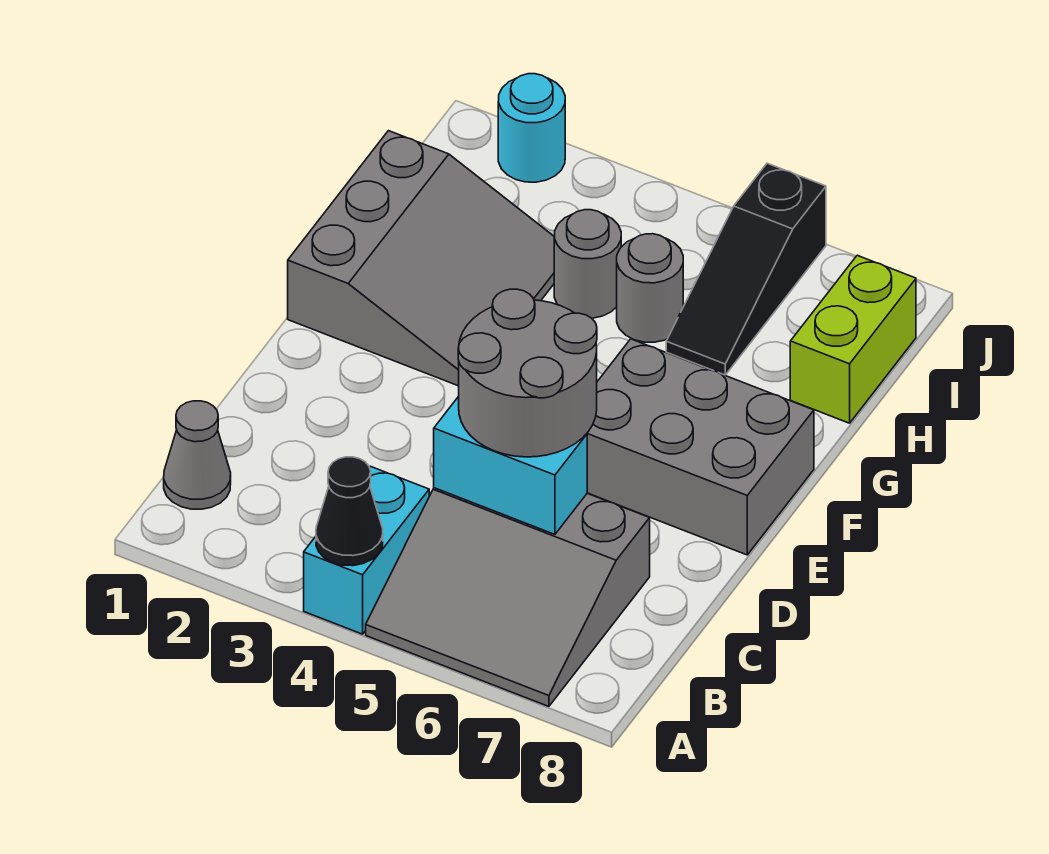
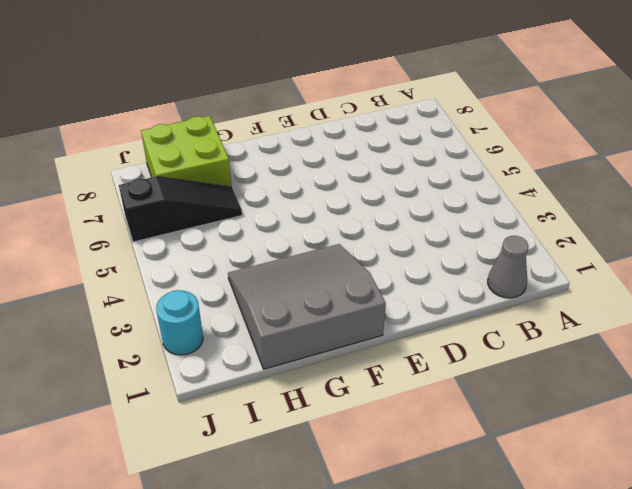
lime 2x2 brick [141,116,231,187] -> lime 1x2 brick [790,255,916,423]
none -> cyan 1x2 brick [304,466,429,634]
none -> grey 3x3 slope [366,488,650,706]
none -> grey 2x3 brick [587,339,814,555]

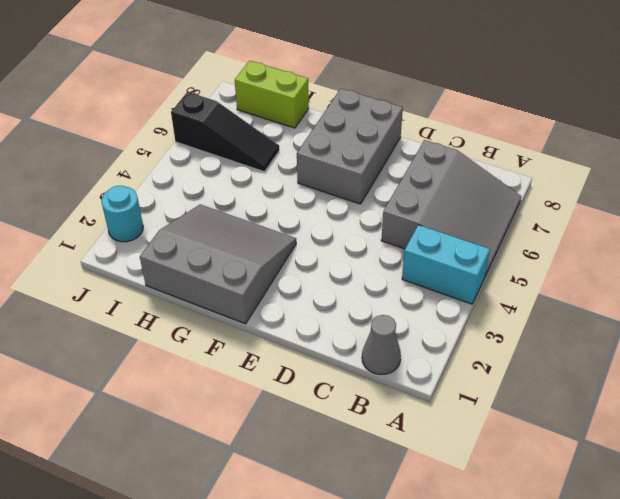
none -> grey 1x1 round brick [554,210,621,318]
none -> grey 1x1 round brick [617,234,683,342]
none -> black 1x1 cone [316,457,383,566]

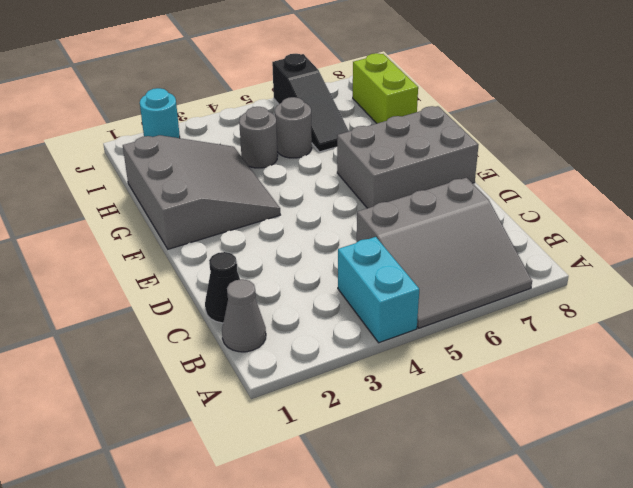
black 1x1 cone [205,252,240,323] -> black 1x1 cone moved to [316,457,383,566]
none -> cyan 1x2 brick [434,396,587,534]
none -> grey 2x2 round brick [458,289,597,457]

